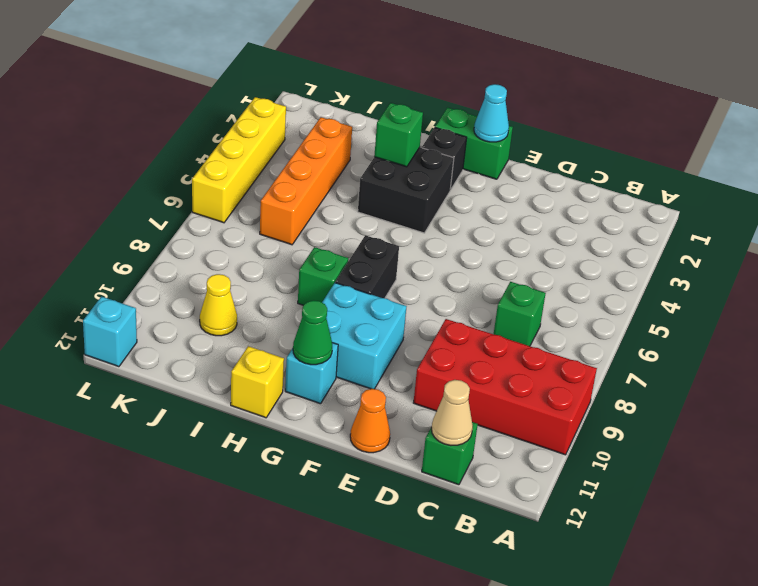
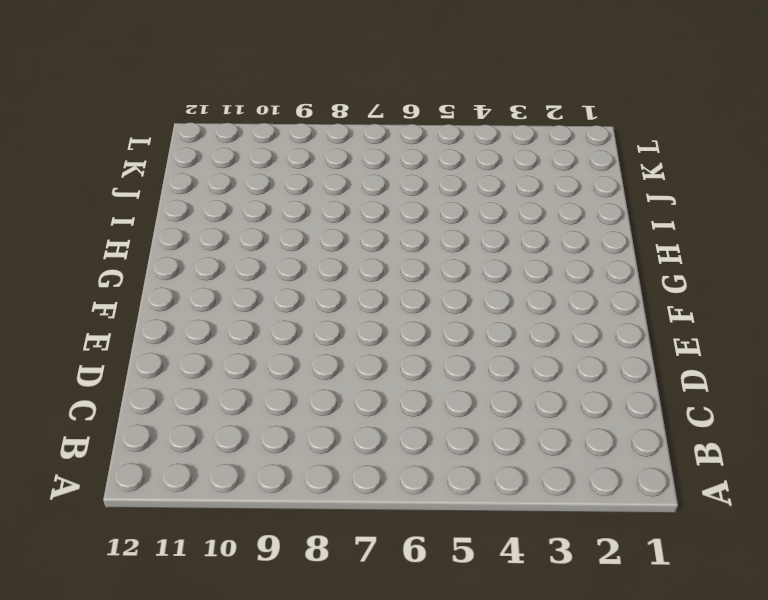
none -> red 2x4 brick [413,319,597,455]
none -> green 1x1 brick [494,282,546,346]
none -> green 1x1 brick [422,422,478,485]

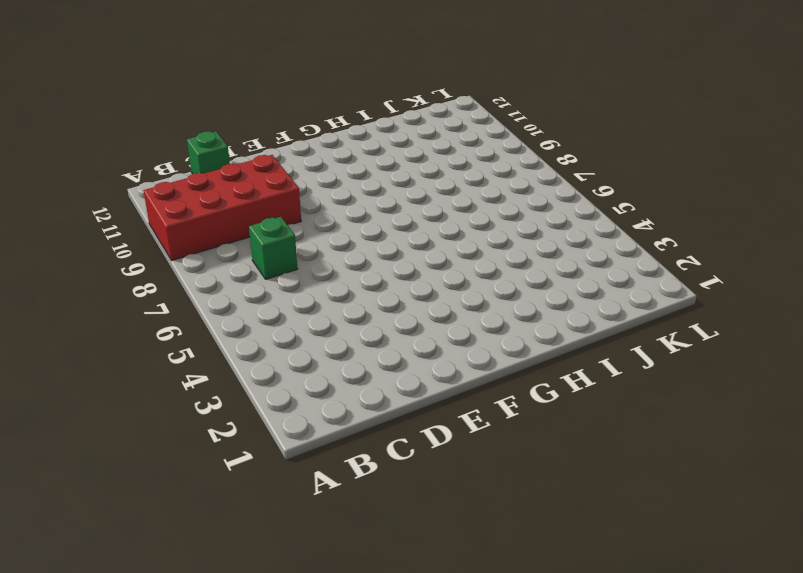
none -> orange 1x1 cone [350,389,390,453]
none -> green 1x2 brick [435,107,513,179]
none -> cyan 2x2 brick [322,283,407,389]

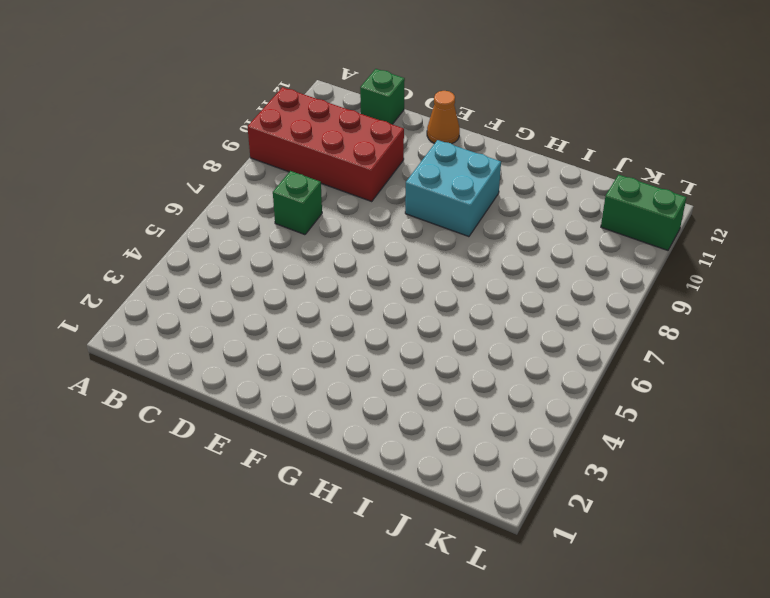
green 1x2 brick [601,175,687,250] -> green 1x2 brick moved to [435,107,513,179]
none -> black 1x1 brick [422,128,467,190]
none -> black 2x2 brick [358,147,454,233]
none -> black 1x2 brick [335,235,399,298]

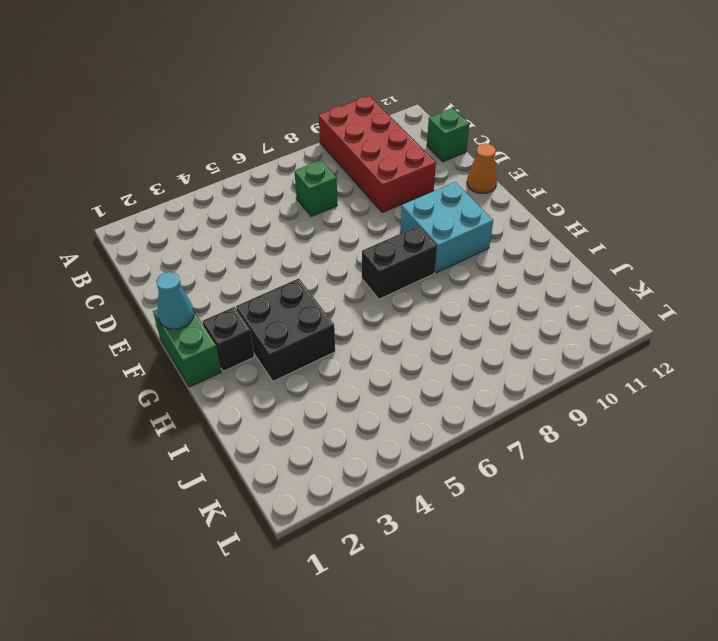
none -> cyan 1x1 brick [285,343,338,404]
none -> green 1x1 brick [298,247,348,305]
none -> yellow 1x1 brick [231,346,284,418]

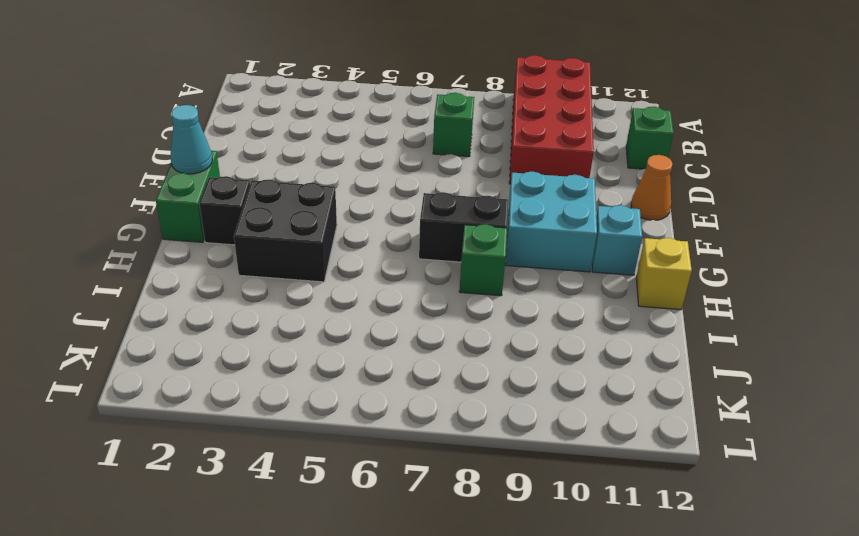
none -> orange 1x4 brick [260,117,352,245]
none -> yellow 1x1 cone [200,274,237,336]
none -> yellow 1x4 brick [192,97,286,223]

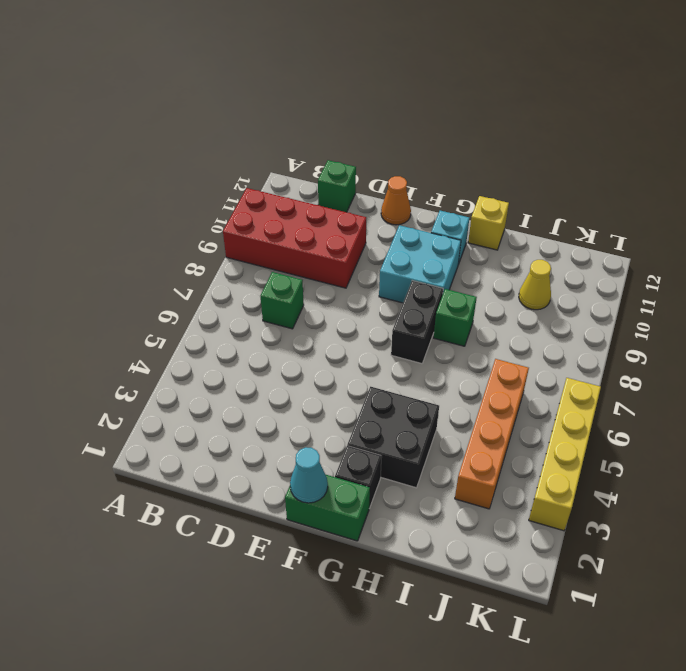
none -> cyan 1x1 brick [83,297,137,367]
none -> tan 1x1 cone [432,380,473,445]
none -> green 1x1 cone [293,300,332,365]

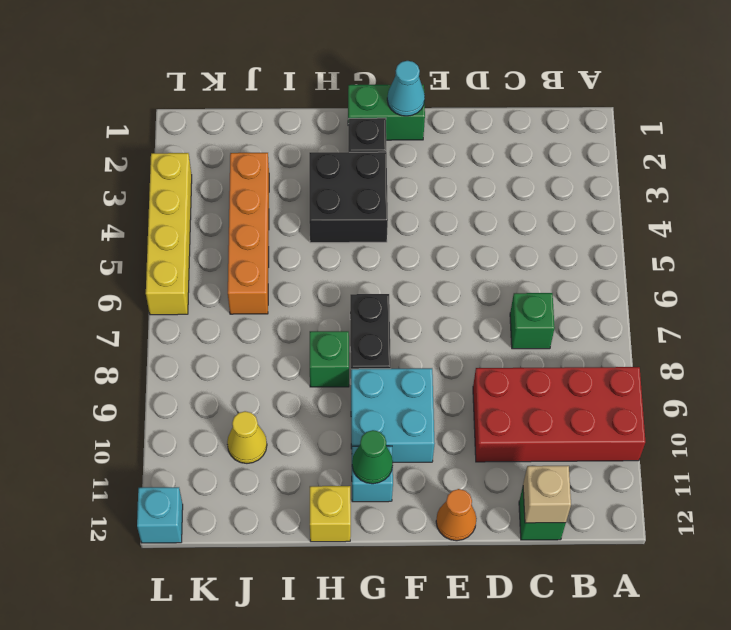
tan 1x1 brick [523,466,571,523] -> tan 1x1 cone [432,380,473,445]
none -> green 1x1 brick [374,103,423,167]

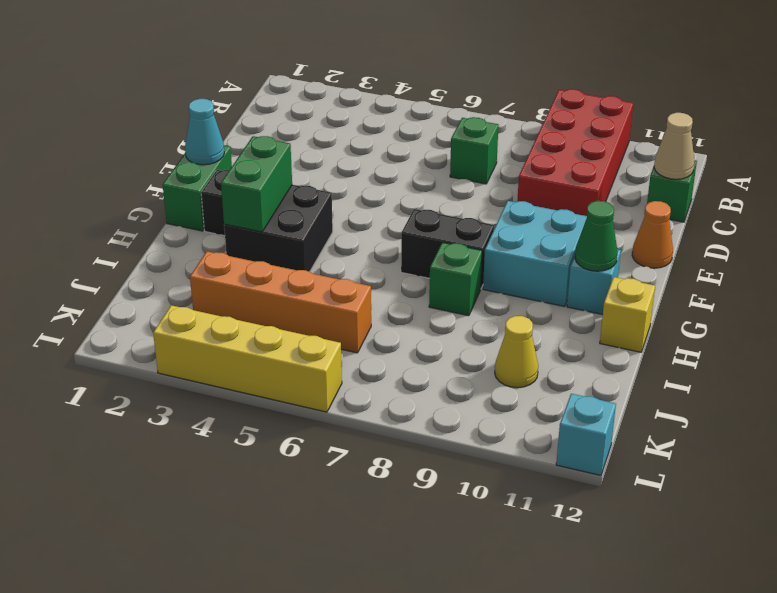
green 1x2 brick [221,136,292,232] -> green 1x1 brick [374,103,423,167]

